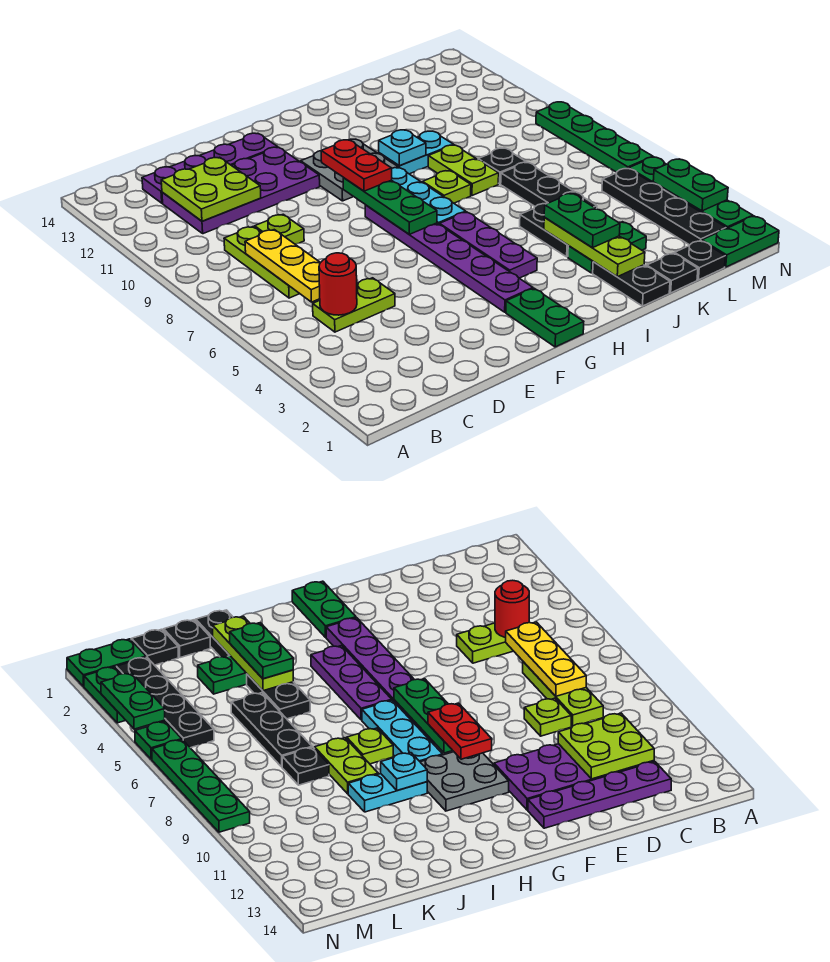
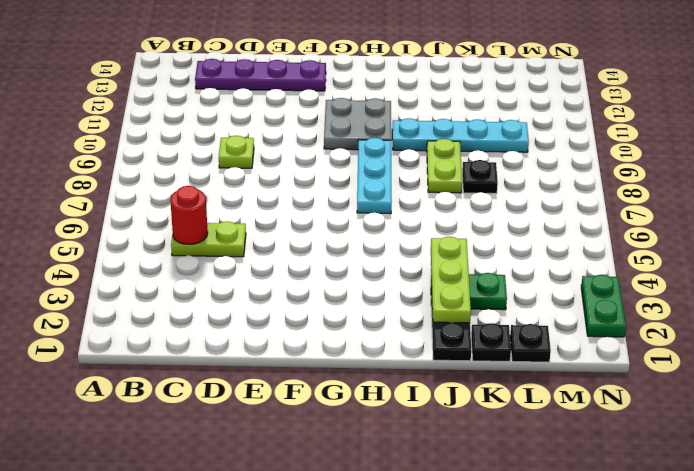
cyan 1x4 plate [392,118,529,152] -> cyan 1x2 plate [379,131,454,174]
none -> lime 1x3 plate [224,227,300,298]
none -> purple 2x4 plate [162,147,320,234]
none -> green 1x2 plate [506,288,584,347]
none -> purple 1x6 plate [365,205,533,312]

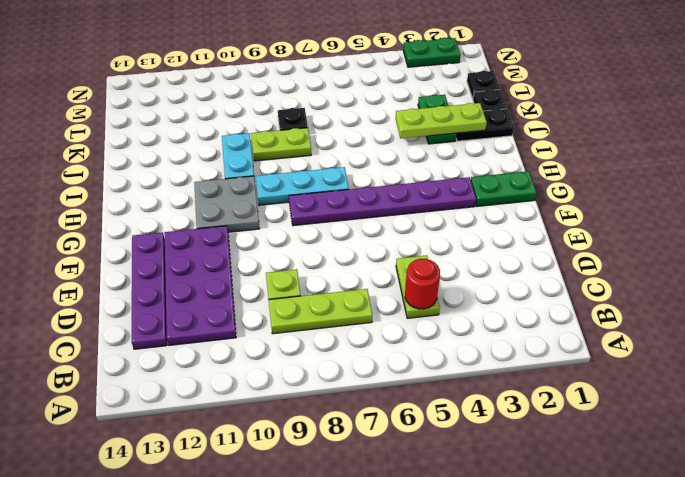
none -> purple 1x3 plate [440,212,537,278]
none -> lime 1x1 plate [423,171,471,203]
none -> black 1x2 plate [520,203,568,257]
none -> black 1x3 plate [501,162,597,209]

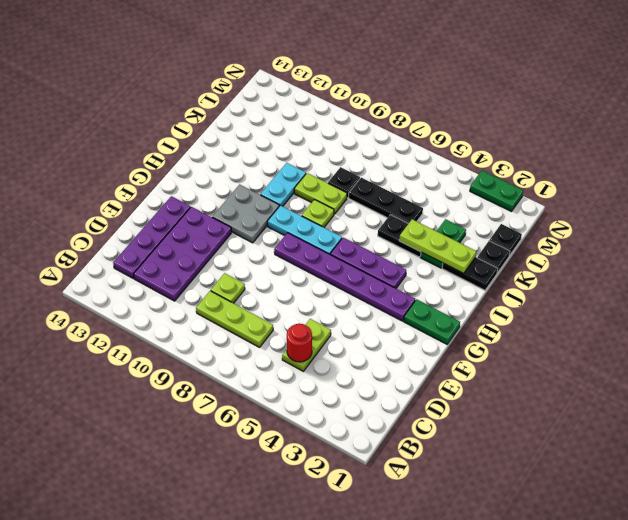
none -> green 1x2 plate [702,216,779,267]
none -> black 1x4 plate [602,168,726,245]
none -> green 1x1 plate [629,157,666,189]
none -> green 1x4 plate [536,102,653,172]

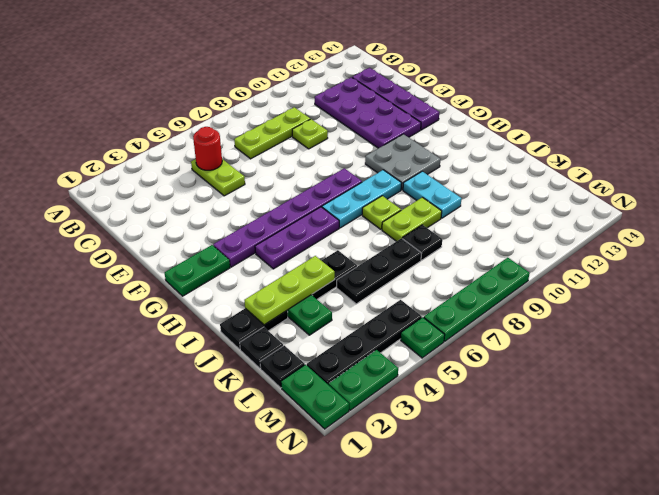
none -> yellow 1x3 plate [245,230,320,302]
none -> lime 2x2 plate [161,157,261,221]
none -> green 1x3 plate [343,178,437,234]
none -> cyan 1x1 plate [379,130,426,166]

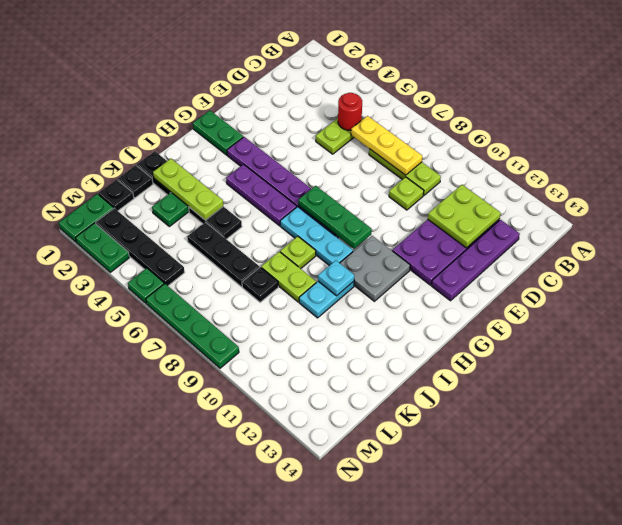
none -> green 1x2 plate [653,159,728,211]
none -> red 1x2 plate [321,140,392,191]
none -> green 1x2 plate [544,193,620,248]

